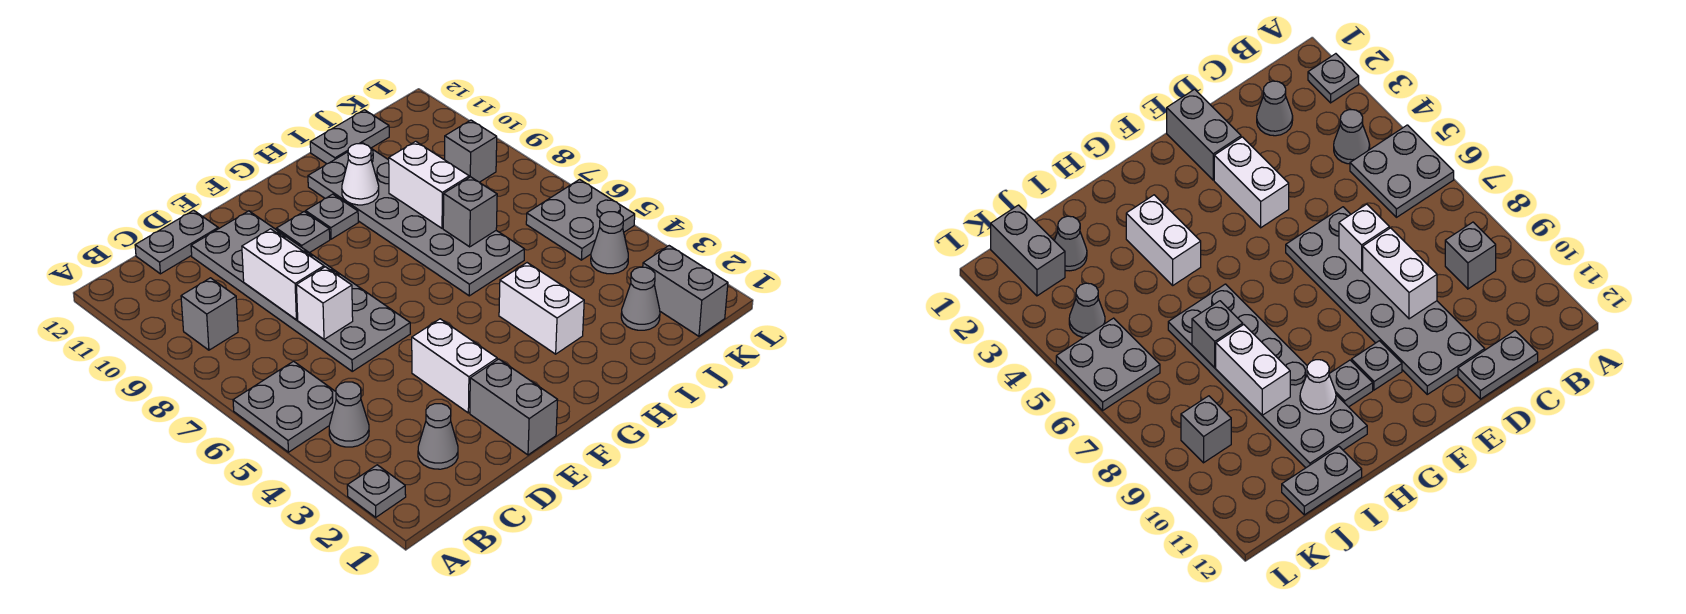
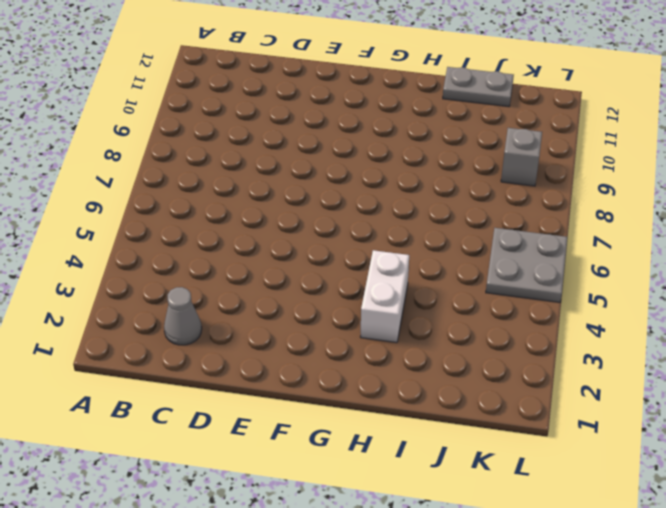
none -> grey 1x1 plate [347,465,406,517]
none -> grey 2x2 plate [233,361,336,452]
none -> grey 1x1 cone [329,382,369,447]

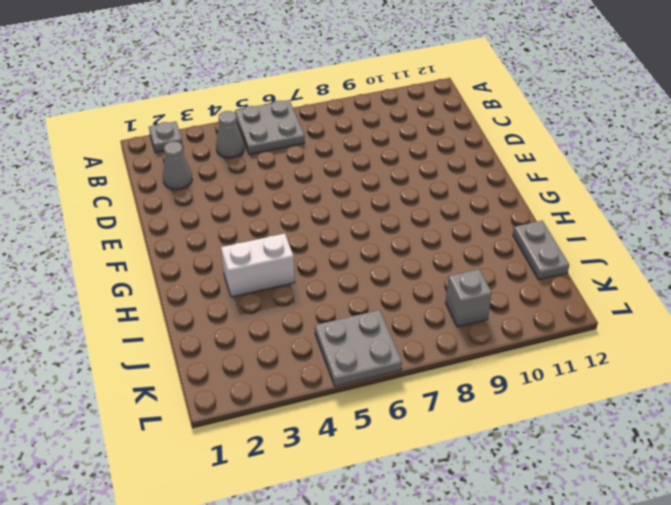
none -> grey 1x1 brick [181,278,238,350]
none -> grey 1x2 plate [135,210,218,274]
none -> grey 2x6 plate [191,211,410,371]

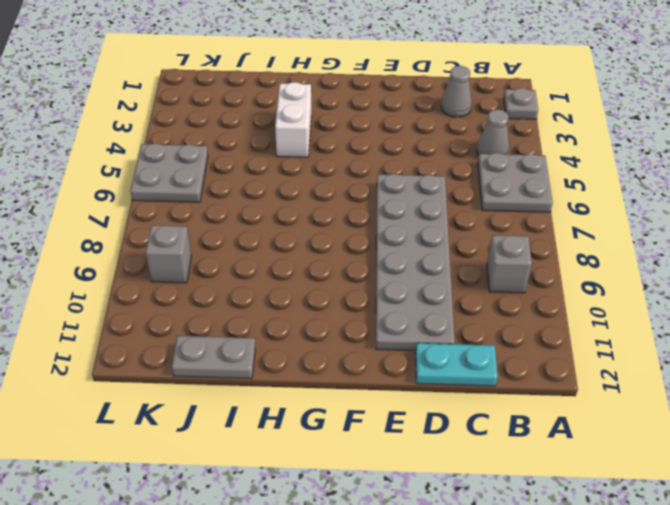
cyan 1x2 plate [415,343,498,386] -> grey 1x2 plate [135,210,218,274]
none -> grey 1x2 brick [470,359,558,455]
none -> white 1x2 brick [412,319,497,413]
none -> grey 1x1 plate [276,212,330,253]

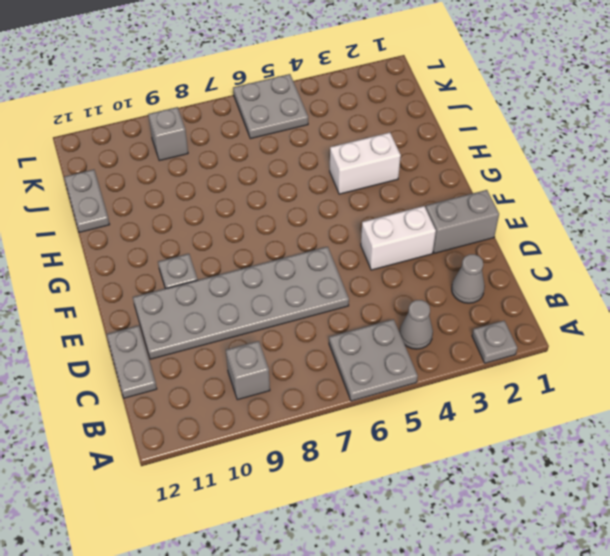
none -> grey 1x1 plate [306,194,358,239]
none -> grey 2x6 plate [308,143,525,296]
none -> grey 1x1 cone [621,267,660,330]

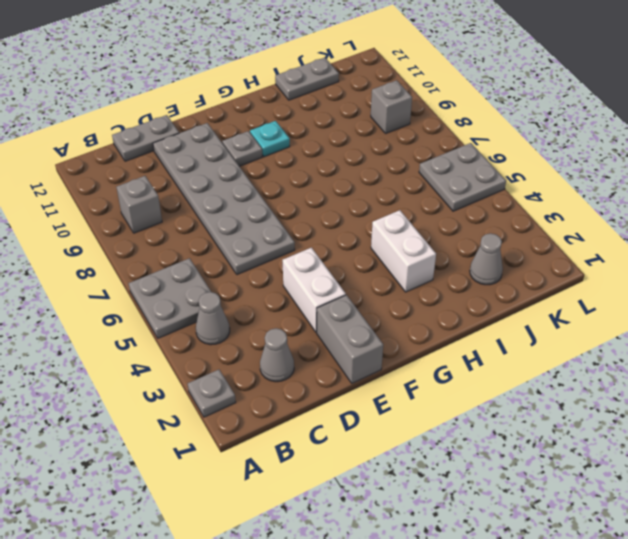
cyan 1x1 plate [250,121,290,157] -> grey 1x1 plate [306,194,358,239]
none -> grey 2x6 plate [308,143,525,296]
none -> grey 1x2 brick [643,246,728,336]
none -> grey 1x1 cone [591,212,628,274]

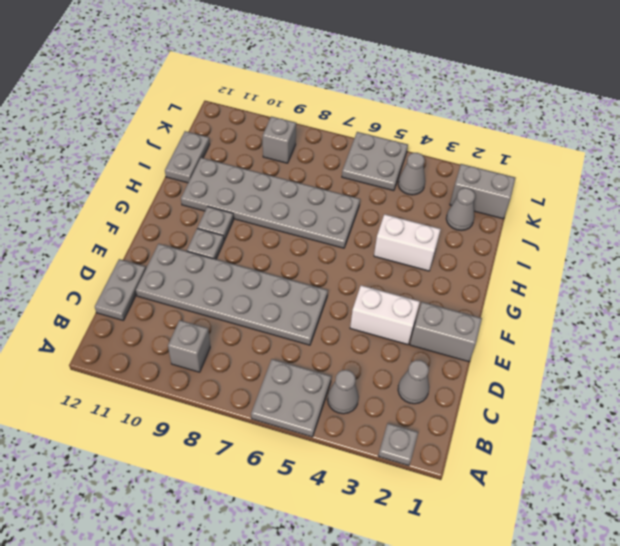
none -> white 1x1 brick [297,267,353,339]
none -> white 1x2 brick [242,229,324,320]
none -> white 1x1 cone [342,144,379,205]

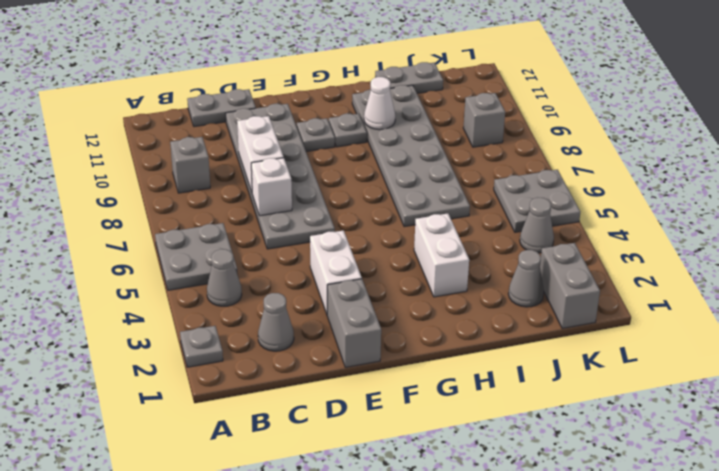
none -> grey 1x1 brick [443,177,497,247]
none -> white 1x2 brick [389,141,469,228]

